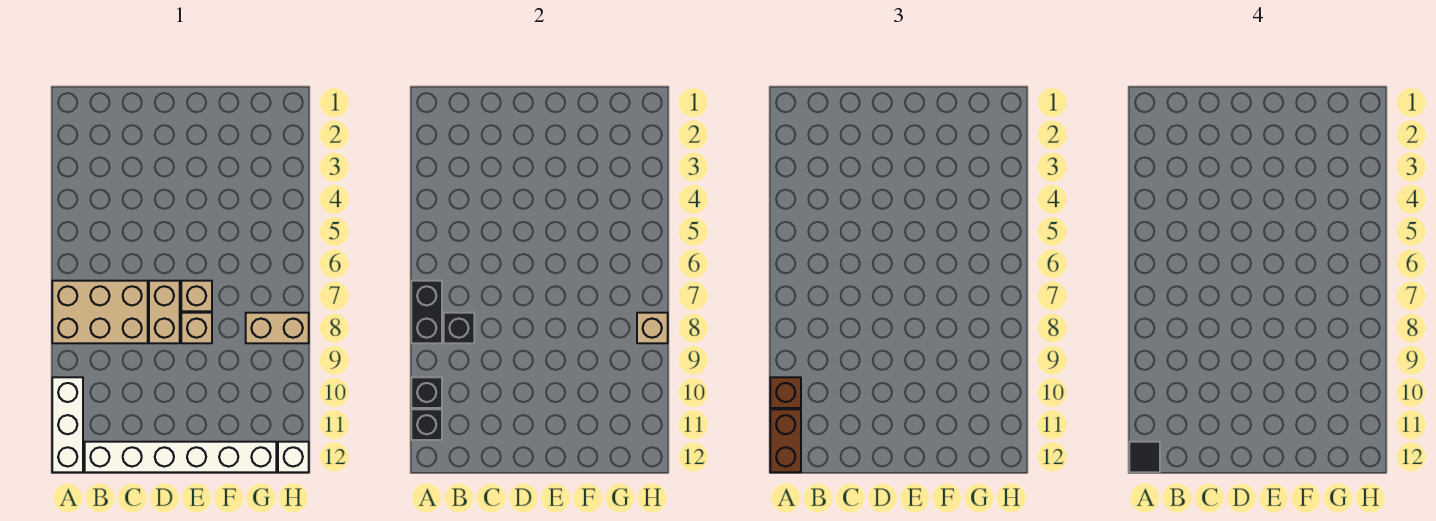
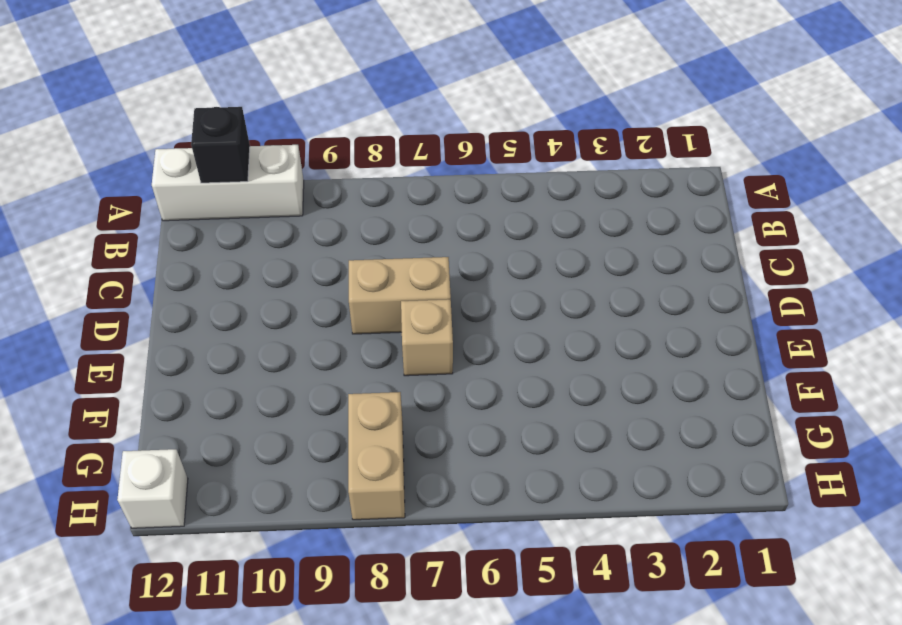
none -> tan 2x3 brick [52,281,148,343]
none -> white 1x6 brick [85,442,276,472]
none -> tan 1x1 brick [181,313,212,343]

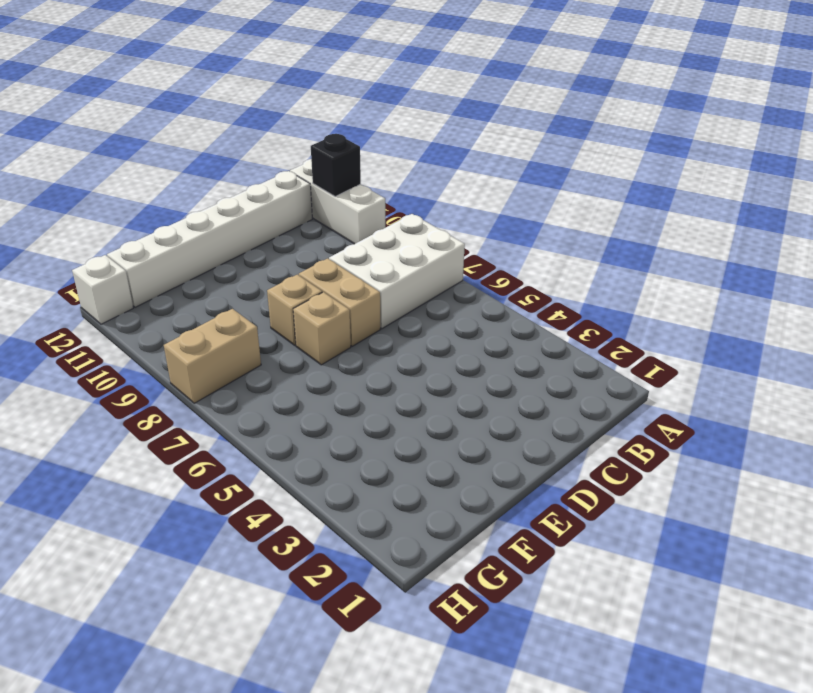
white 2x3 brick [329,214,465,329] -> tan 2x3 brick [52,281,148,343]
none -> black 1x2 brick [411,281,442,343]
none -> black 1x1 brick [411,377,442,408]
none -> black 1x1 brick [444,313,474,343]

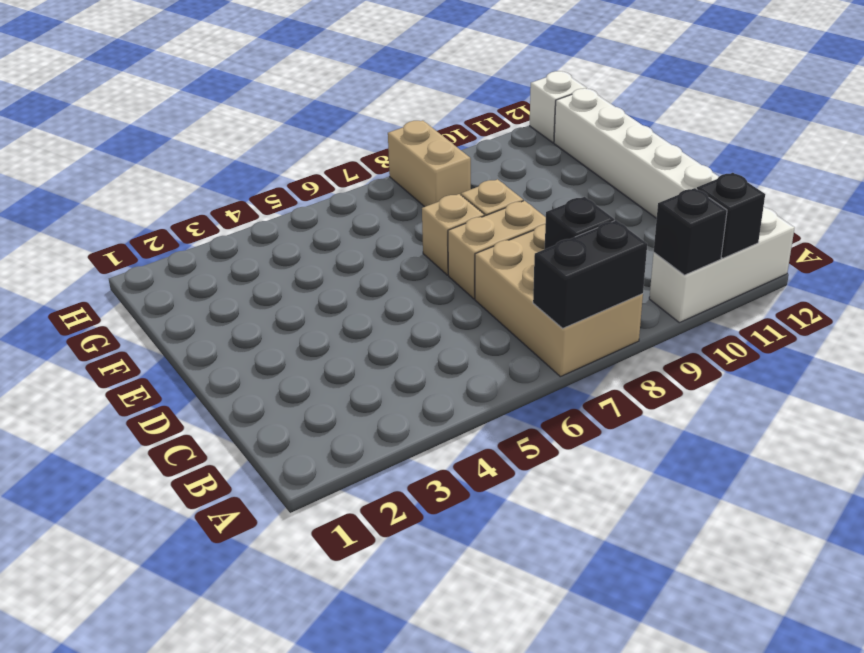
none -> tan 1x1 brick [637,313,668,343]
none -> brown 1x1 brick [770,377,801,408]
none -> brown 1x2 brick [770,409,801,472]

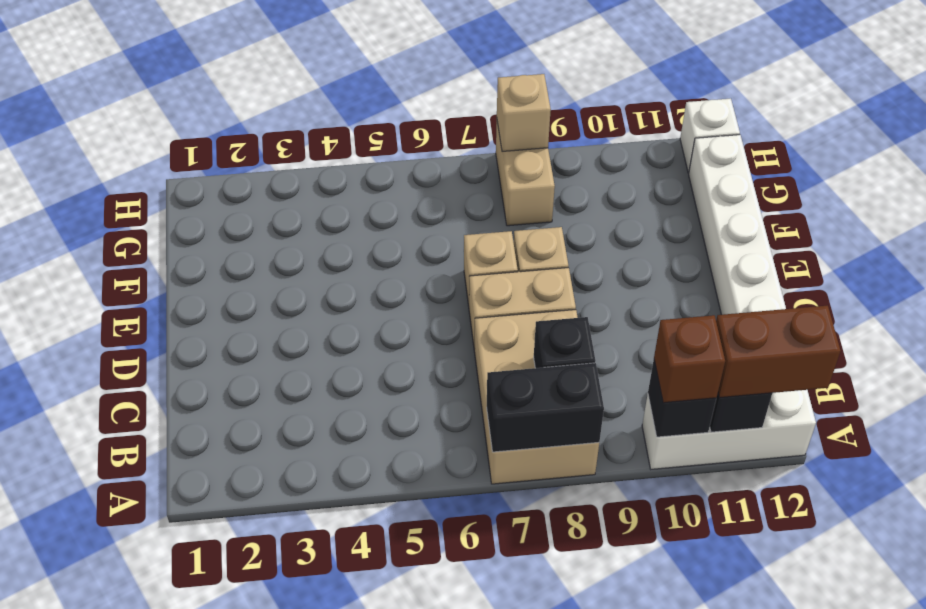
none -> black 1x1 tile [1129,442,1160,472]

